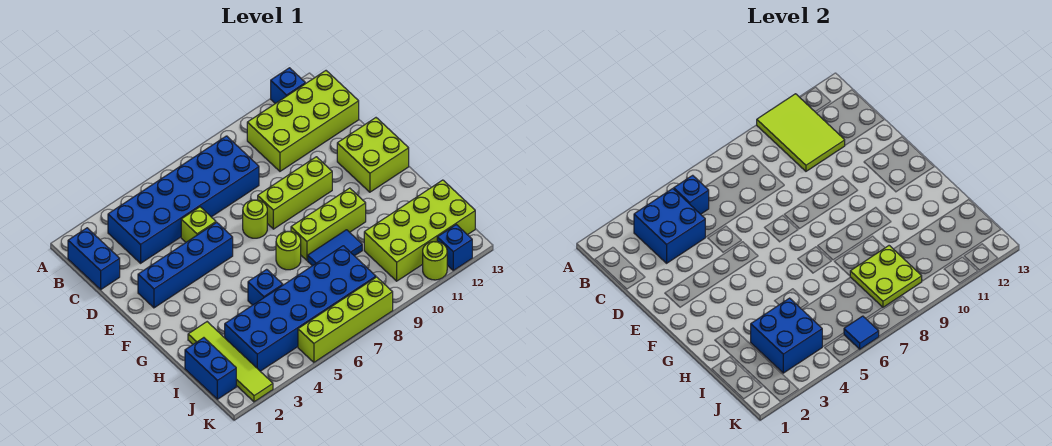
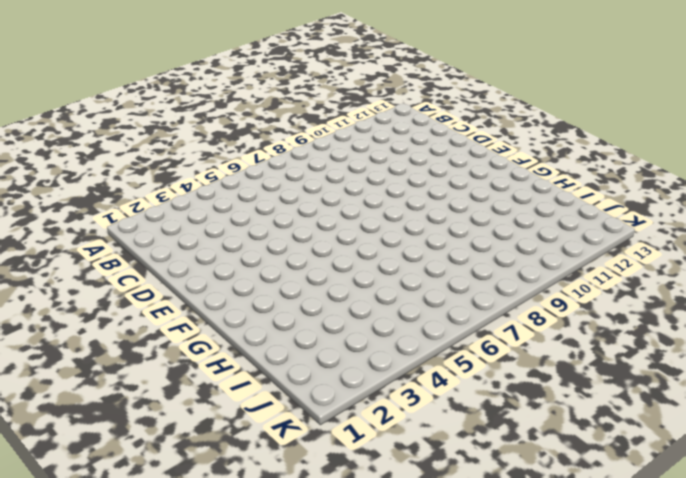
none -> blue 1x1 brick [271,68,305,104]
none -> blue 1x2 brick [68,228,120,289]
none -> blue 2x6 brick [108,136,259,263]

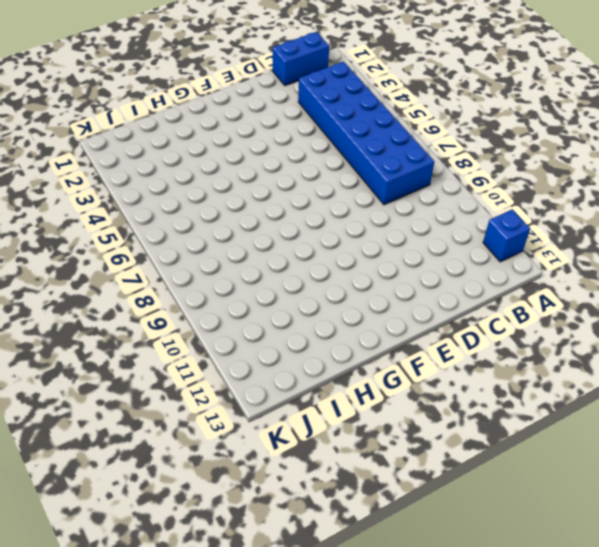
none -> lime 2x4 brick [247,71,359,171]
none -> lime 1x1 brick [181,207,216,242]
none -> blue 1x4 brick [138,222,233,308]

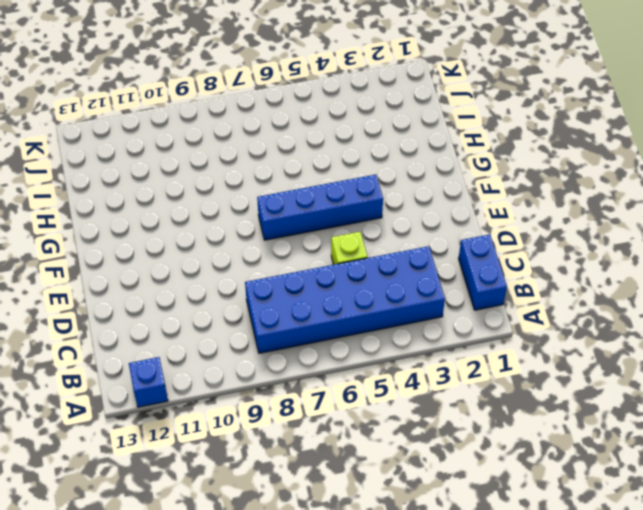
blue 1x4 brick [257,175,383,240] -> blue 1x4 brick moved to [138,222,233,308]
none -> lime 2x4 brick [247,71,359,171]
none -> lime 1x1 round brick [243,200,267,238]
none -> lime 1x3 brick [258,157,332,229]

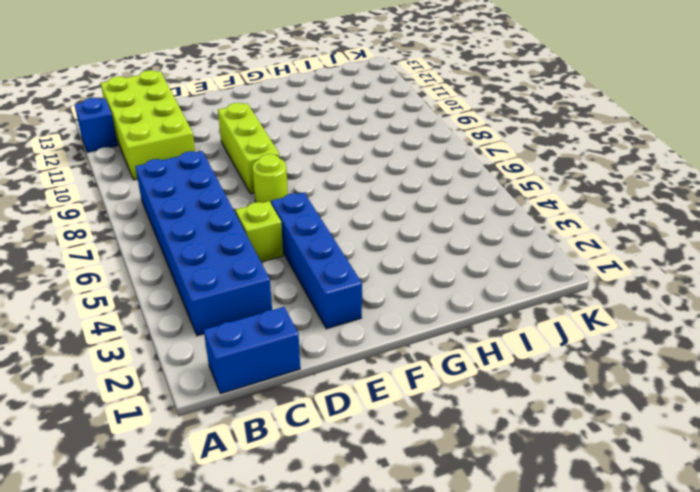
none -> lime 2x2 brick [337,118,409,192]
none -> lime 1x1 round brick [276,231,301,270]
none -> lime 1x3 brick [291,188,366,260]

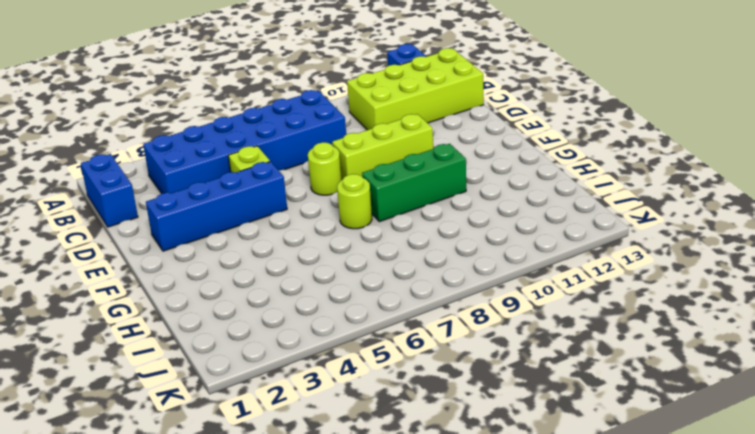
green 1x3 brick [362,144,466,222] -> lime 1x3 brick [291,188,366,260]
none -> lime 2x2 brick [337,118,409,192]
none -> lime 1x4 tile [188,322,273,402]
none -> blue 1x1 brick [248,269,283,305]

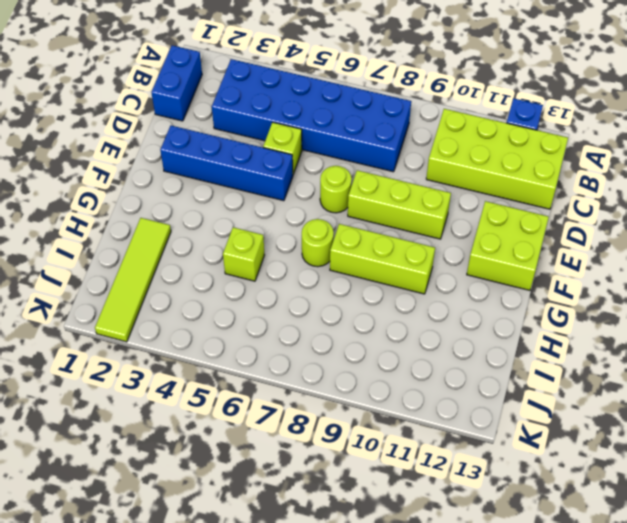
lime 1x1 brick [223,227,264,281] -> blue 1x1 brick [248,269,283,305]
none -> blue 1x2 tile [308,230,362,266]
none -> blue 1x2 brick [185,338,236,399]
none -> blue 2x6 brick [225,246,376,371]

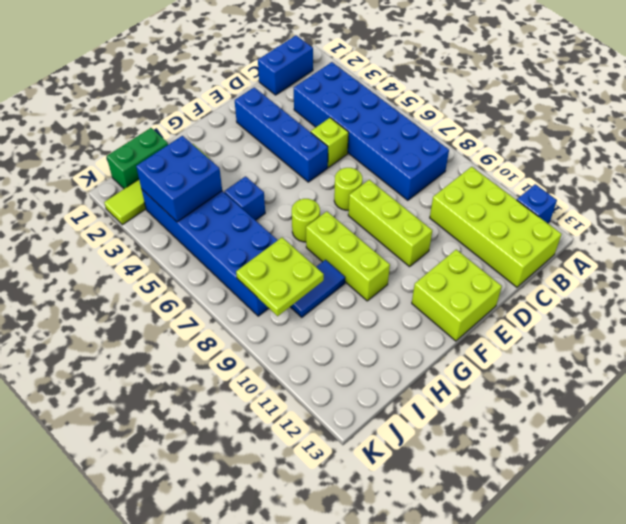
blue 1x2 tile [290,260,345,317] -> blue 1x2 tile turned to [308,230,362,266]
green 1x2 brick [107,128,168,189] -> blue 1x2 brick [185,338,236,399]
none -> lime 2x4 brick [364,180,475,281]
none -> lime 1x4 brick [298,277,393,362]
none -> lime 1x1 round brick [423,242,447,280]

